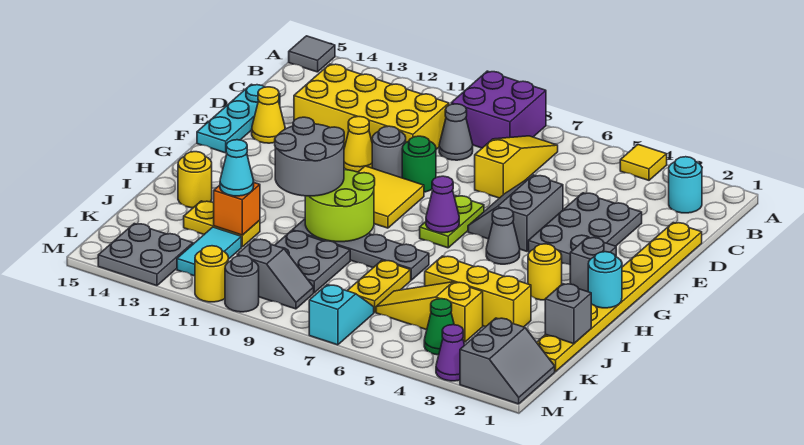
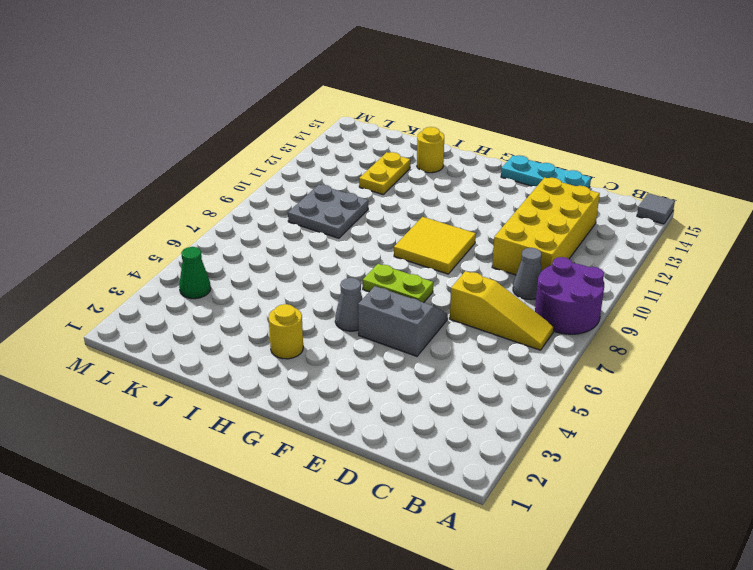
purple 2x2 round brick [535,257,604,334] -> purple 2x2 brick [451,71,546,148]
none -> yellow 1x1 tile [620,145,667,180]
none -> cyan 1x1 round brick [669,157,702,213]
none -> yellow 1x8 plate [537,223,702,372]
none -> grey 2x3 plate [528,193,642,265]

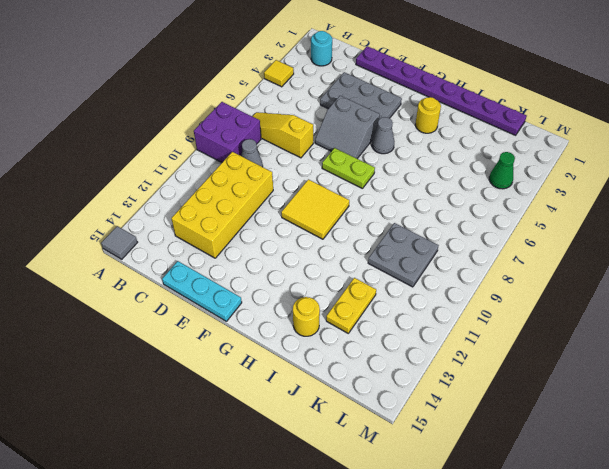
purple 1x8 plate [356,46,527,135] -> yellow 1x8 plate [537,223,702,372]
none -> green 1x1 round brick [402,136,436,192]
none -> grey 1x1 round brick [372,126,406,178]
none -> yellow 1x1 cone [344,117,372,172]
none -> yellow 1x1 cone [252,87,285,143]

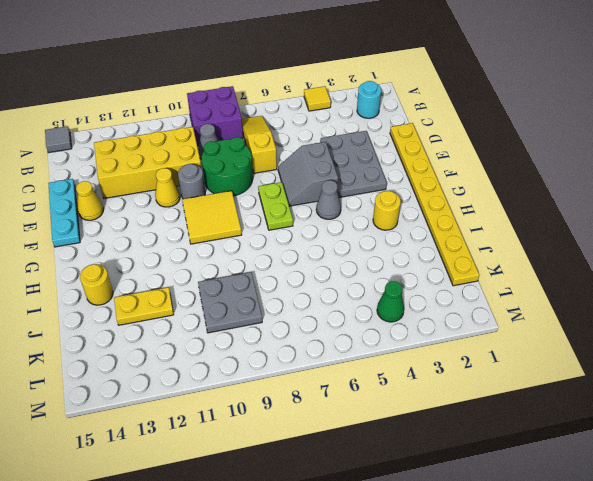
green 2x2 round brick [202,137,253,196] -> green 1x1 round brick [402,136,436,192]
none -> grey 1x1 brick [570,237,616,292]
none -> grey 1x4 plate [292,219,429,280]
none -> yellow 1x3 brick [425,256,531,327]
none -> yellow 1x2 plate [347,260,411,312]

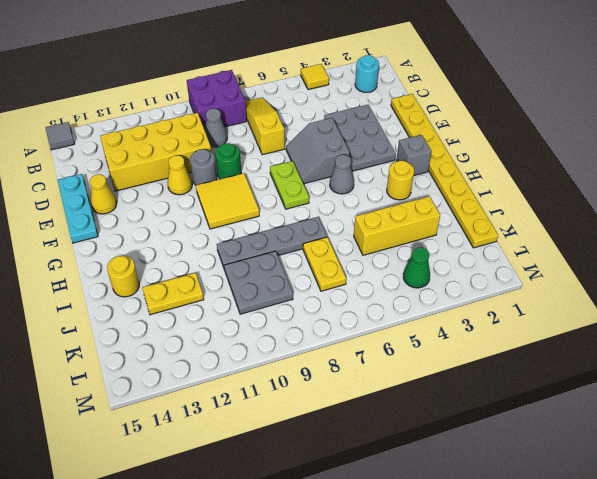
none -> yellow 1x3 slope [376,282,483,342]
none -> cyan 1x2 tile [177,227,241,276]
none -> grey 2x2 slope [460,318,555,404]
none -> cyan 1x2 slope [309,285,374,345]

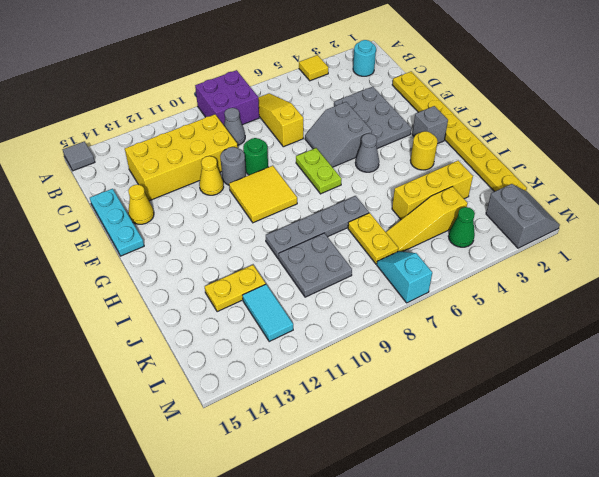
none -> yellow 1x1 round brick [178,152,212,208]
none -> grey 1x2 slope [237,239,314,309]
none -> grey 2x2 plate [98,224,193,286]
none -> purple 1x1 cone [436,325,464,381]

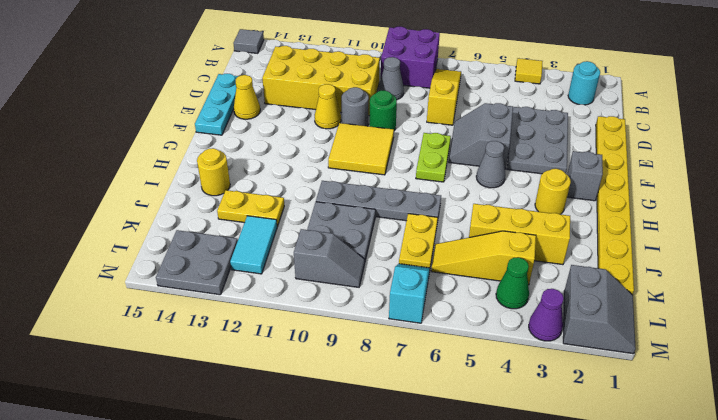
none -> grey 1x1 round brick [225,256,259,312]
none -> yellow 1x1 round brick [195,246,228,302]
none -> purple 1x1 cone [426,176,459,233]
none -> cyan 1x1 round brick [588,252,622,308]

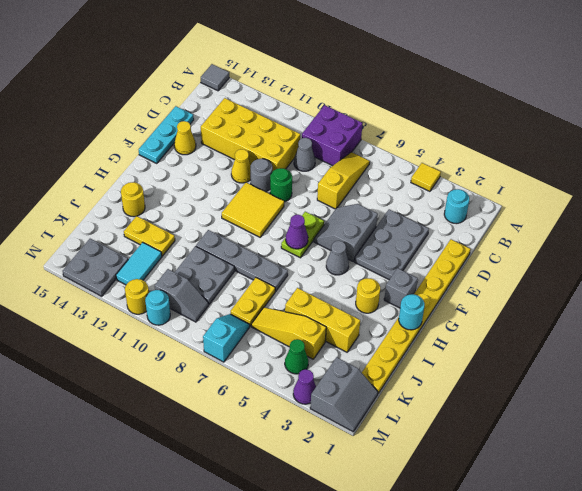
cyan 1x1 round brick [145,290,170,325] -> grey 1x1 round brick [225,256,259,312]
none -> lime 2x2 round brick [305,170,375,242]
none -> grey 1x1 brick [545,284,591,344]
none -> orange 1x1 brick [214,183,260,235]
none -> grey 2x2 round brick [275,117,344,196]

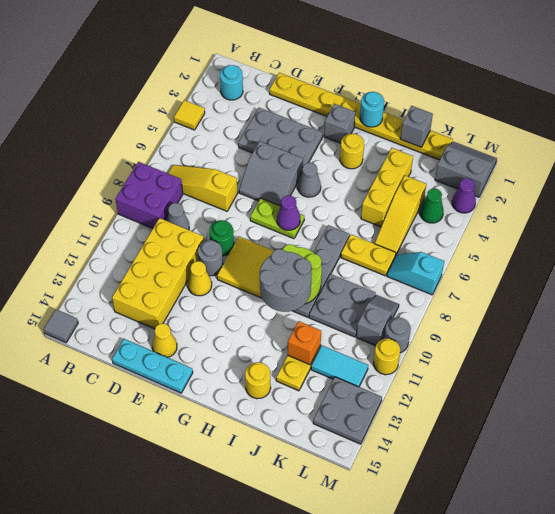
none -> cyan 1x1 cone [220,140,254,196]

